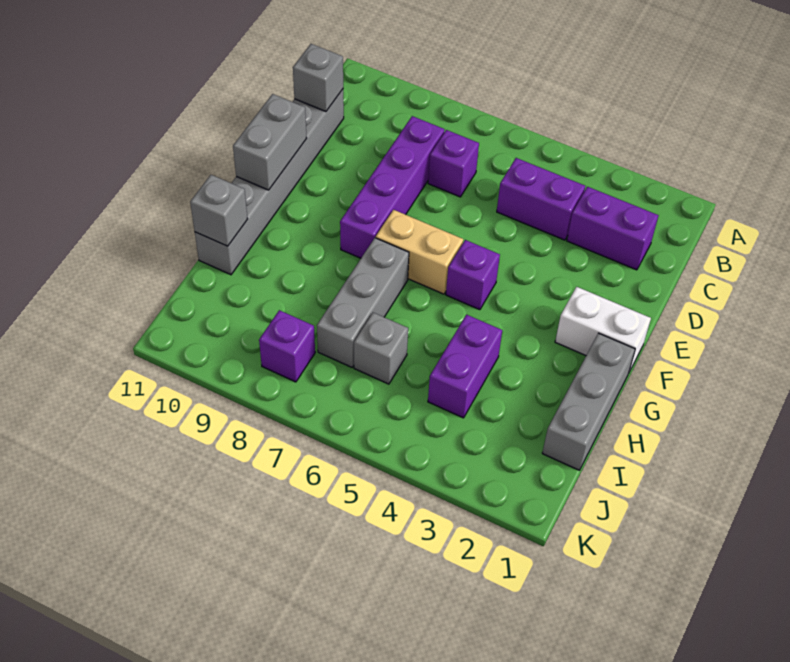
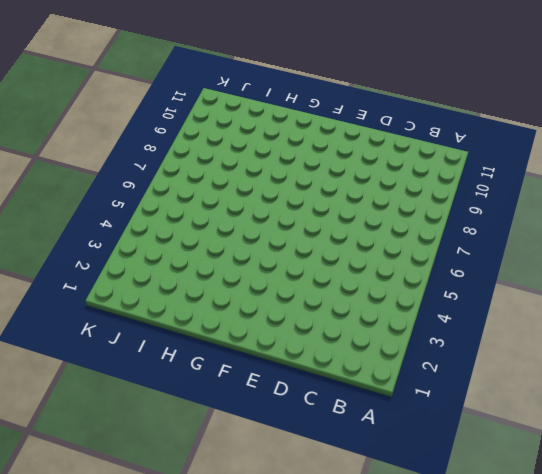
none -> purple 1x2 brick [567,187,659,270]
none -> purple 1x2 brick [497,158,585,240]
none -> purple 1x1 brick [428,130,479,197]

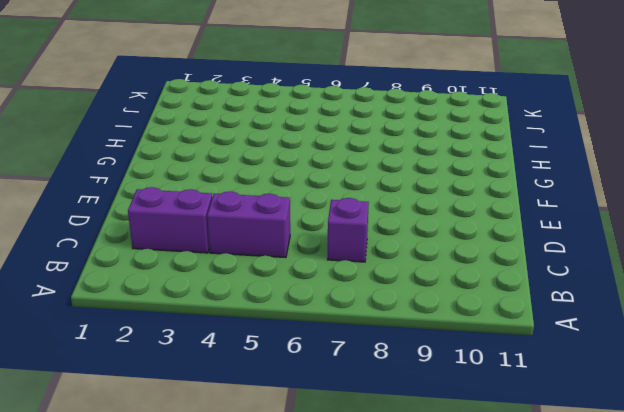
none -> purple 1x4 brick [340,116,445,258]
none -> grey 1x6 brick [195,89,344,275]
none -> white 1x2 brick [555,287,651,374]

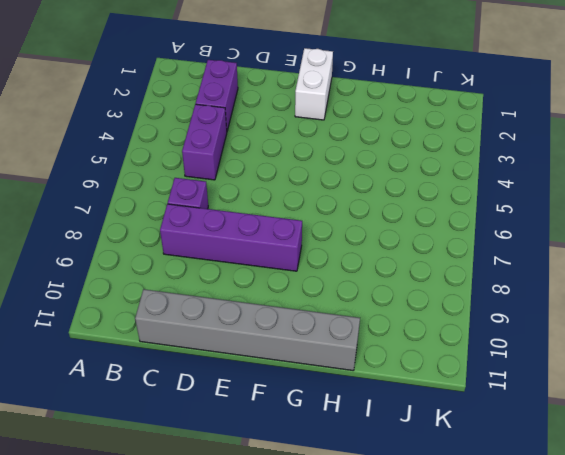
none -> purple 1x1 brick [446,240,500,310]
none -> tan 1x2 brick [376,210,463,294]
none -> grey 1x3 brick [542,333,635,470]

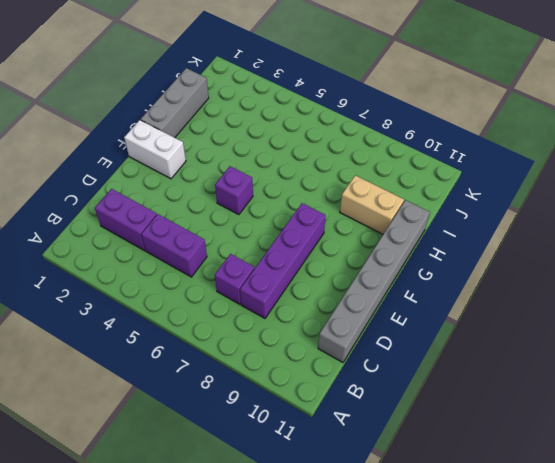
tan 1x2 brick [340,175,404,234] -> tan 1x2 brick moved to [376,210,463,294]
none -> grey 1x3 brick [317,238,409,367]
none -> purple 1x2 brick [428,315,502,418]
none -> grey 1x1 brick [354,313,408,384]

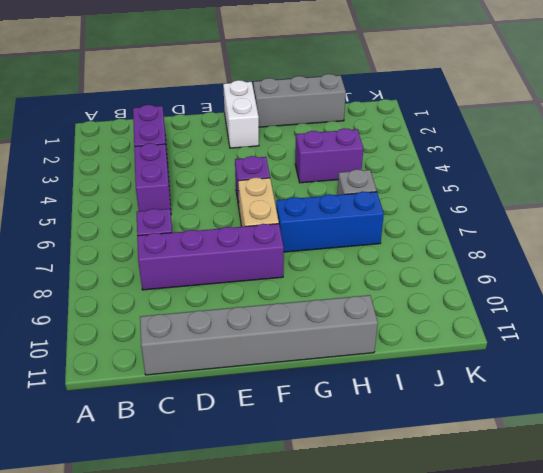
blue 1x3 brick [276,191,384,252] -> grey 1x3 brick [317,238,409,367]
none -> purple 1x1 brick [259,310,315,382]
none -> grey 1x1 brick [293,44,343,112]
none -> grey 1x2 brick [233,94,307,190]

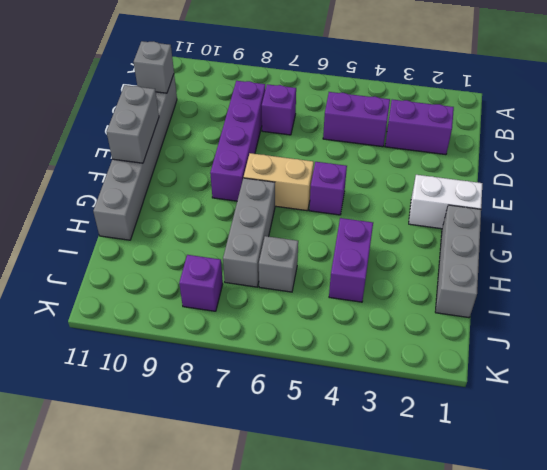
none -> grey 1x1 brick [190,175,247,246]

